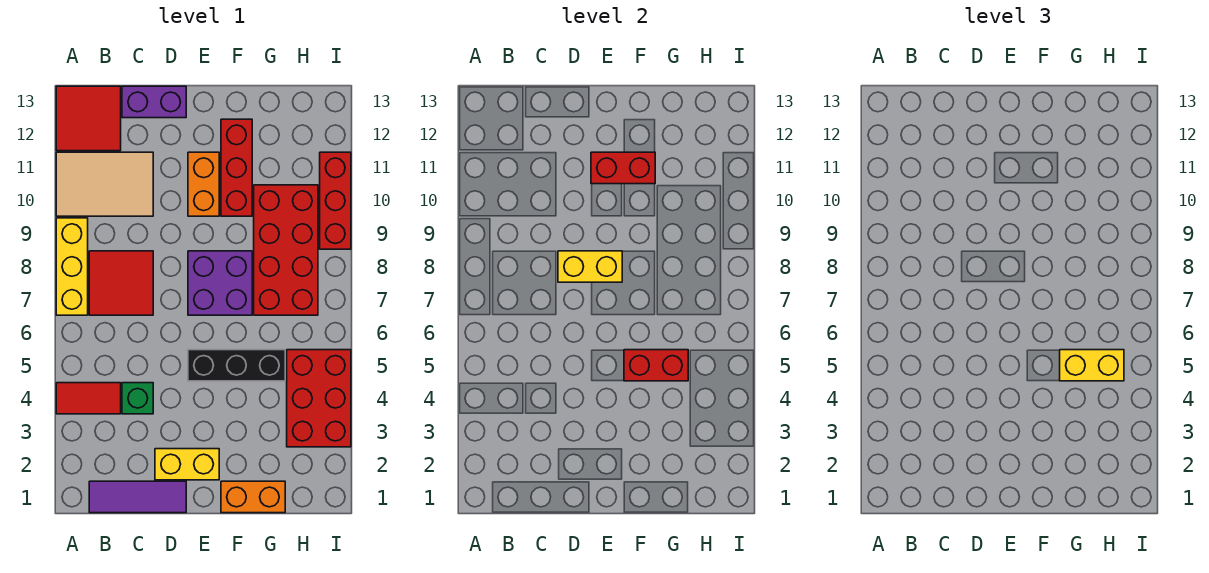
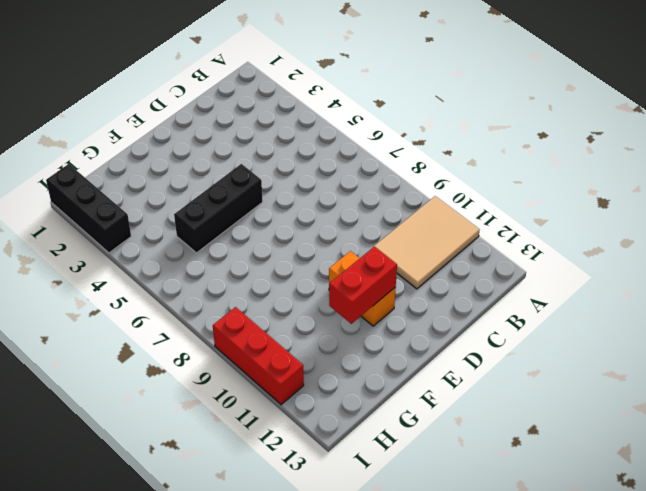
black 1x3 brick [46,164,131,253] -> red 2x3 brick [287,350,351,447]
none -> red 1x2 tile [56,383,121,414]
none -> yellow 1x3 brick [56,218,88,315]
none -> red 2x2 tile [56,86,121,151]

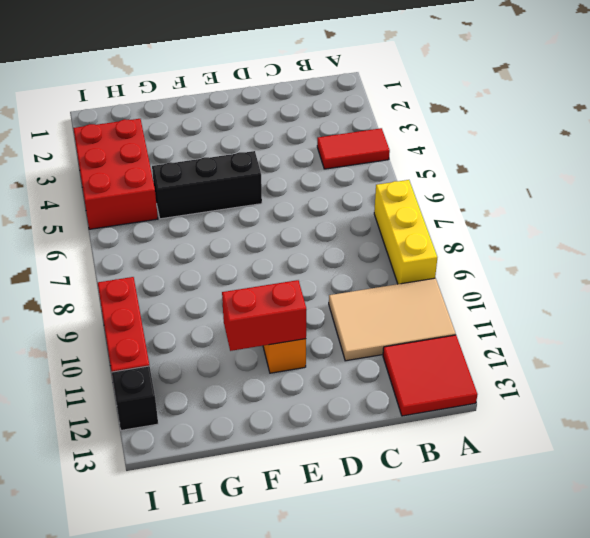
black 1x1 brick [112,366,158,430] -> none
none -> purple 1x3 tile [89,481,186,513]
none -> red 2x2 tile [89,251,153,315]
none -> green 1x1 brick [122,383,153,414]

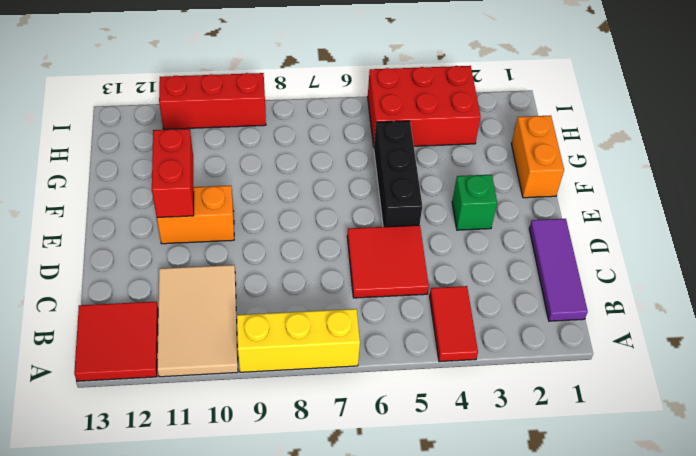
red 2x2 tile [347,225,429,298] -> red 2x2 tile moved to [89,251,153,315]
green 1x1 brick [452,175,497,230] -> green 1x1 brick moved to [122,383,153,414]
none -> purple 1x2 brick [122,86,186,118]
none -> yellow 1x2 brick [155,449,219,480]
none -> purple 2x2 brick [188,251,252,315]

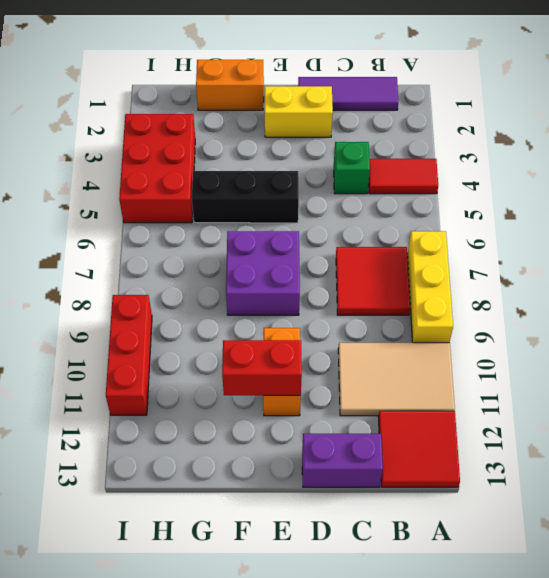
none -> red 1x3 brick [221,119,252,216]
none -> red 2x4 brick [254,185,318,315]
none -> yellow 1x2 brick [558,251,622,282]

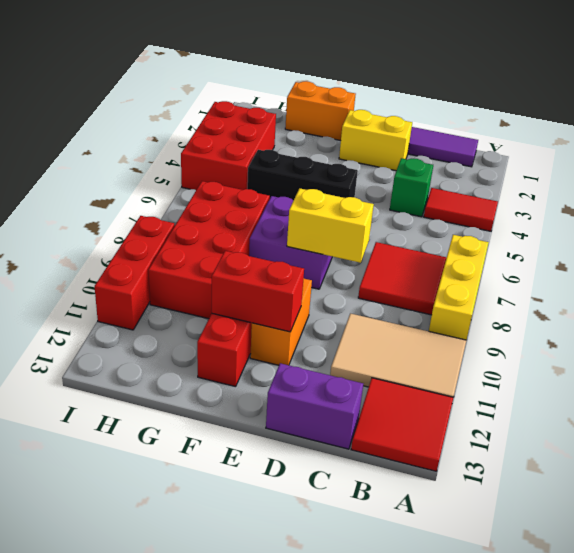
none -> red 1x2 brick [624,350,688,381]
none -> yellow 1x2 brick [1060,350,1124,381]

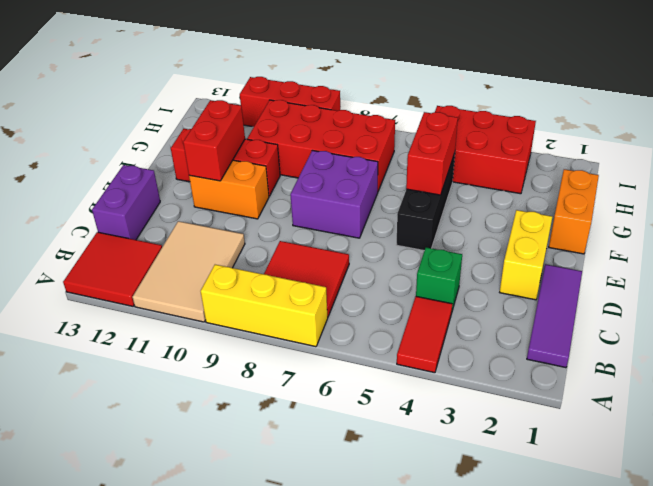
none -> yellow 1x2 brick [558,251,622,282]
none -> yellow 1x2 brick [1060,350,1124,381]

